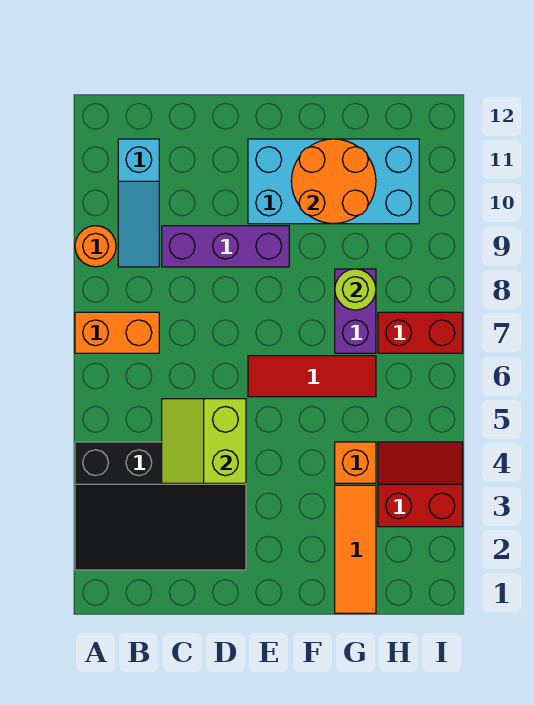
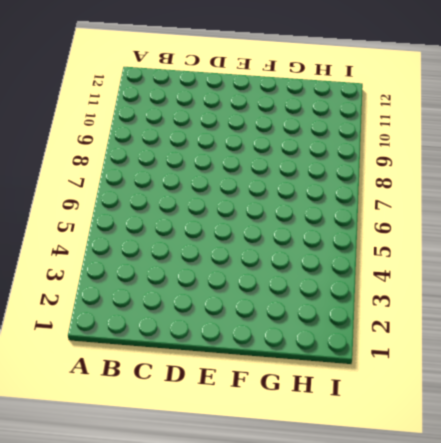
none -> black 3x4 slope [75,442,246,570]
none -> orange 1x2 brick [75,312,159,353]
none -> orange 1x1 round brick [75,226,116,267]

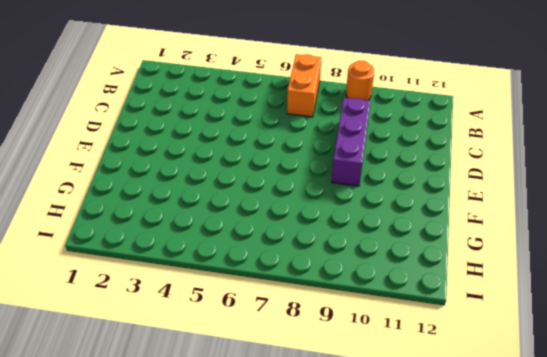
none -> black 3x4 slope [75,442,246,570]
none -> cyan 1x3 slope [118,139,159,267]
none -> red 1x3 tile [248,356,376,397]

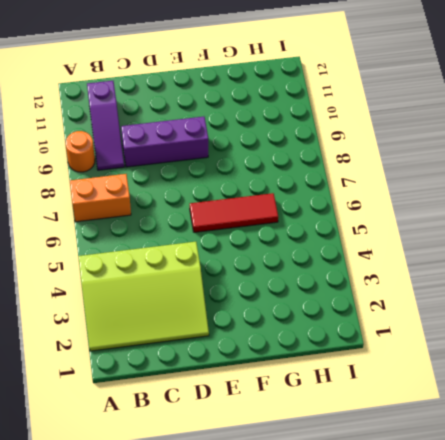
lime 3x4 slope [78,242,209,351] -> black 3x4 slope [75,442,246,570]
purple 1x3 slope [87,81,124,170] -> cyan 1x3 slope [118,139,159,267]
none -> cyan 2x4 brick [248,139,419,224]
none -> orange 1x3 tile [335,485,376,613]
none -> orange 1x1 brick [335,442,376,483]

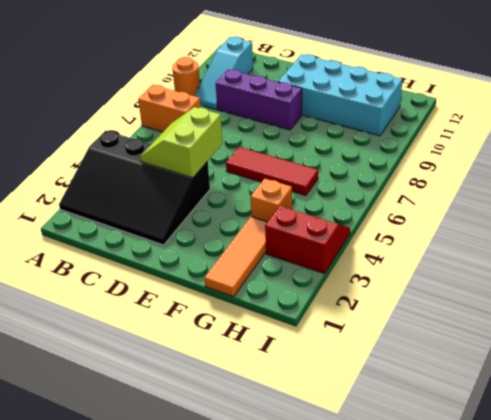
none -> purple 1x2 brick [335,269,376,353]
none -> red 1x2 brick [378,312,463,353]
none -> orange 2x2 round brick [291,139,376,224]

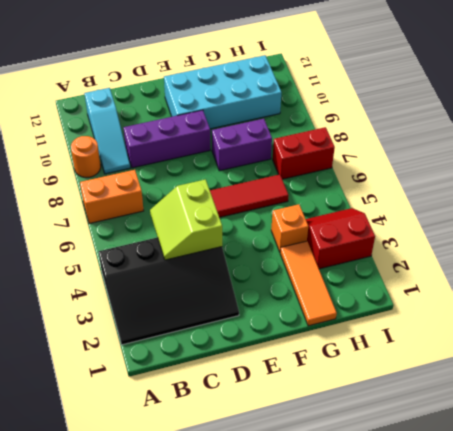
purple 1x2 brick [212,119,272,171] -> purple 1x2 brick turned to [335,269,376,353]
none -> orange 2x2 round brick [291,139,376,224]
none -> lime 1x1 round brick [335,269,376,310]

